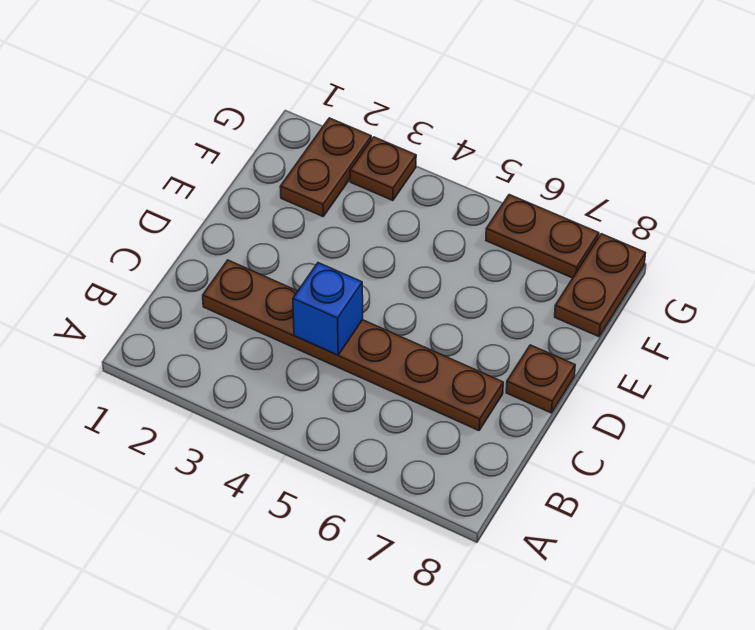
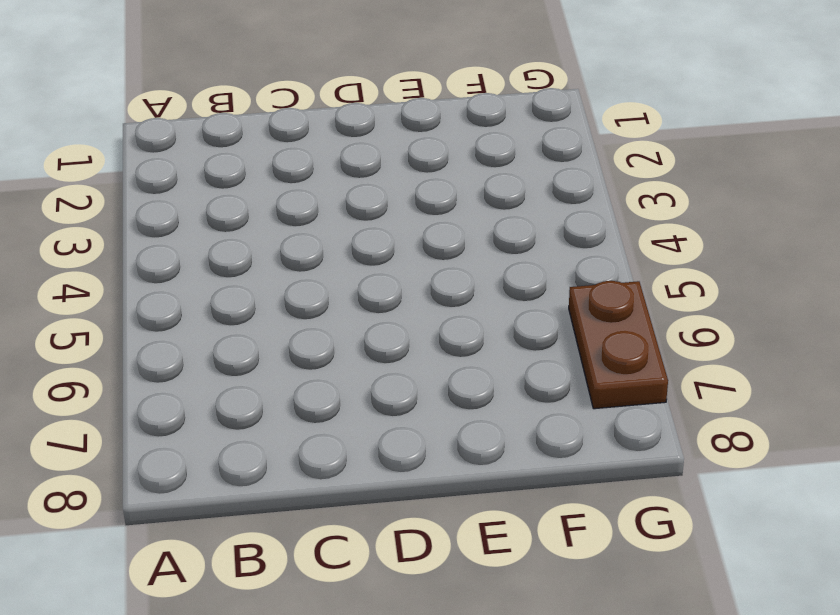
none -> brown 1x6 plate [203,260,503,430]
none -> brown 1x1 plate [506,345,575,413]

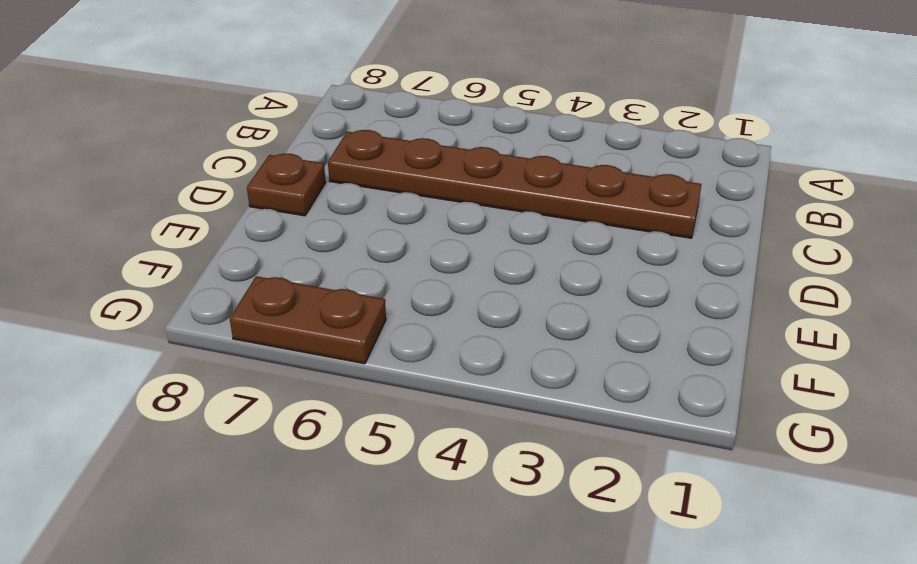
none -> brown 1x2 plate [280,118,371,216]
none -> brown 1x2 plate [555,234,646,337]

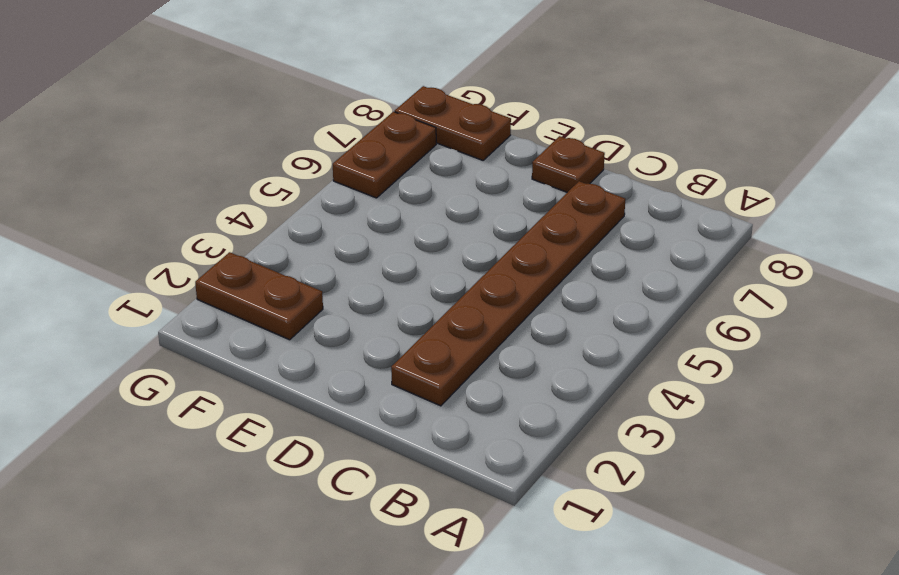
none -> brown 1x1 plate [350,137,416,201]
none -> blue 1x1 brick [293,263,363,355]

